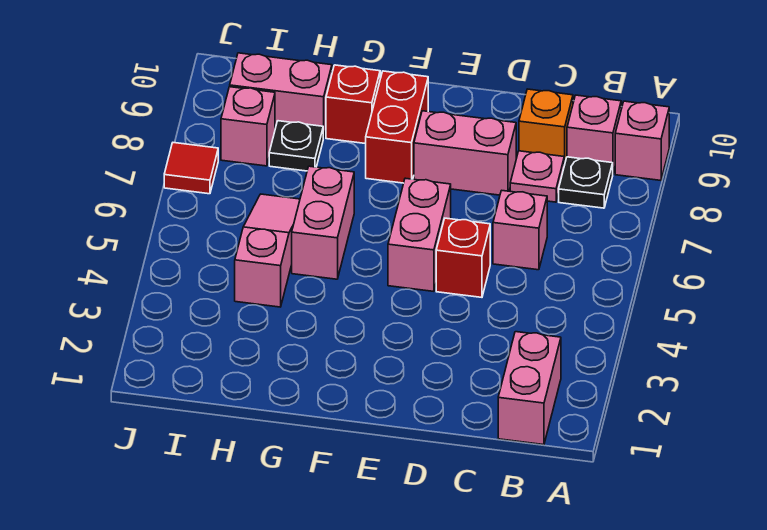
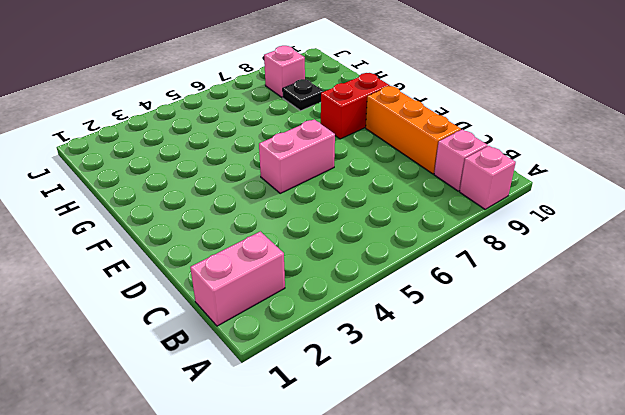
orange 1x3 brick [366,86,461,174] -> orange 1x1 brick [519,89,573,165]
none -> black 1x1 plate [559,157,613,208]
none -> pink 1x1 brick [493,191,547,270]
none -> pink 1x1 plate [510,151,564,202]

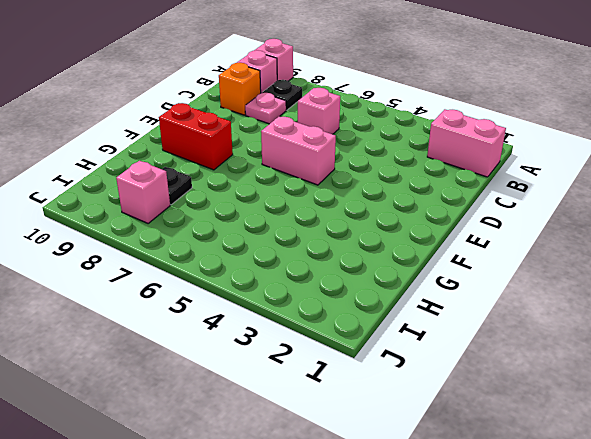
none -> red 1x1 brick [436,218,490,297]
none -> pink 1x2 brick [414,111,516,195]
none -> pink 1x2 brick [292,166,354,279]

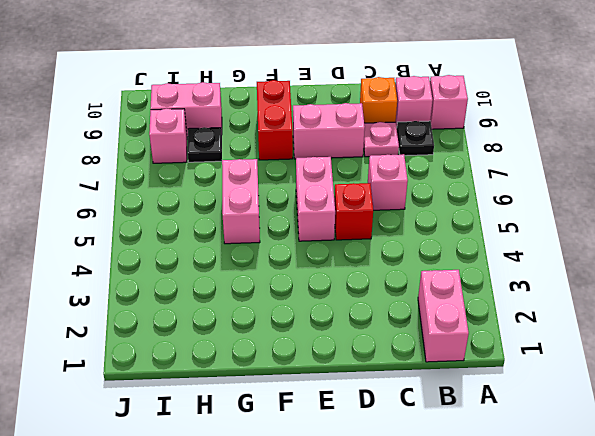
none -> red 1x1 brick [326,65,380,144]
none -> pink 1x3 slope [235,194,300,307]
none -> red 1x1 tile [164,143,218,194]

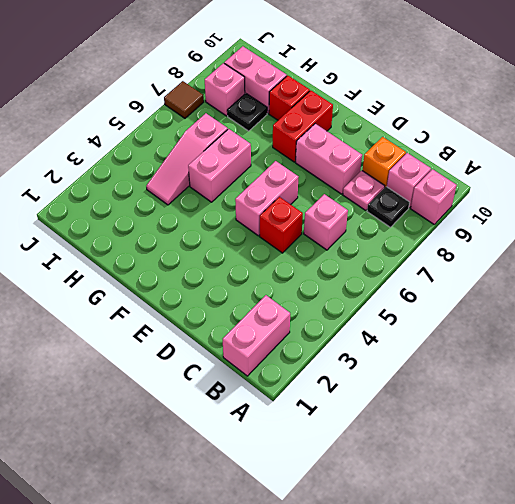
pink 1x3 slope [146,113,228,205] -> pink 1x3 slope turned to [235,194,300,307]
brown 1x1 tile [164,81,204,118] -> red 1x1 tile [164,143,218,194]

